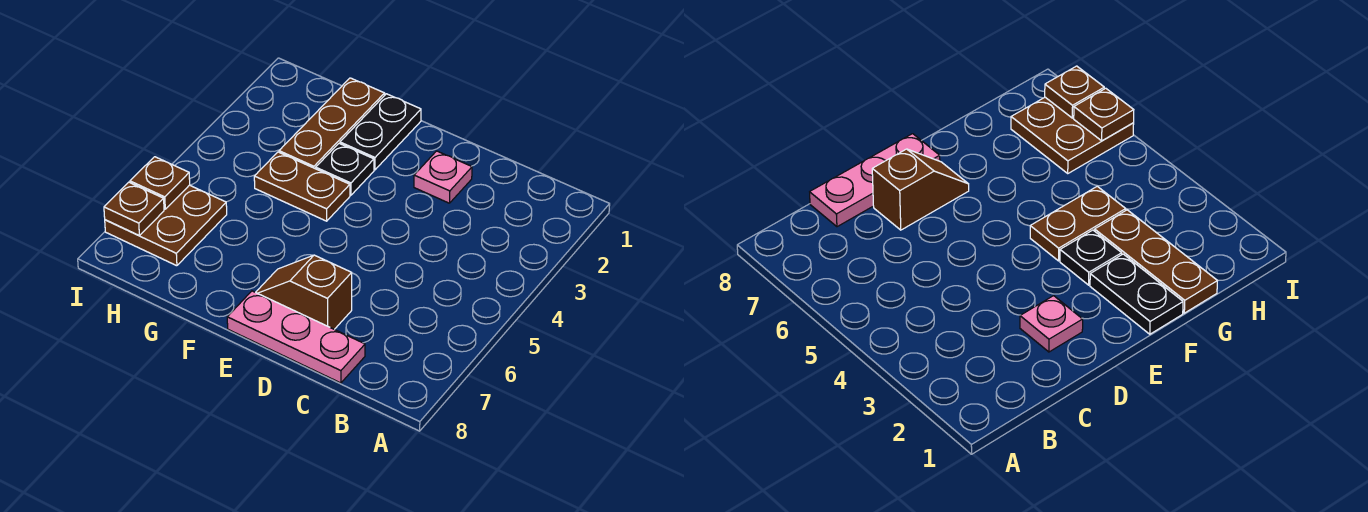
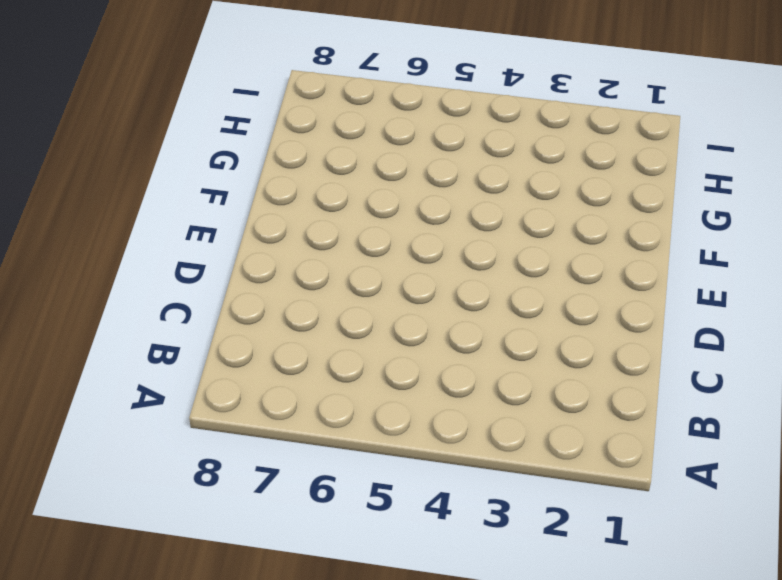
none -> pink 1x3 plate [227,291,365,383]
none -> pink 1x1 plate [414,151,472,203]

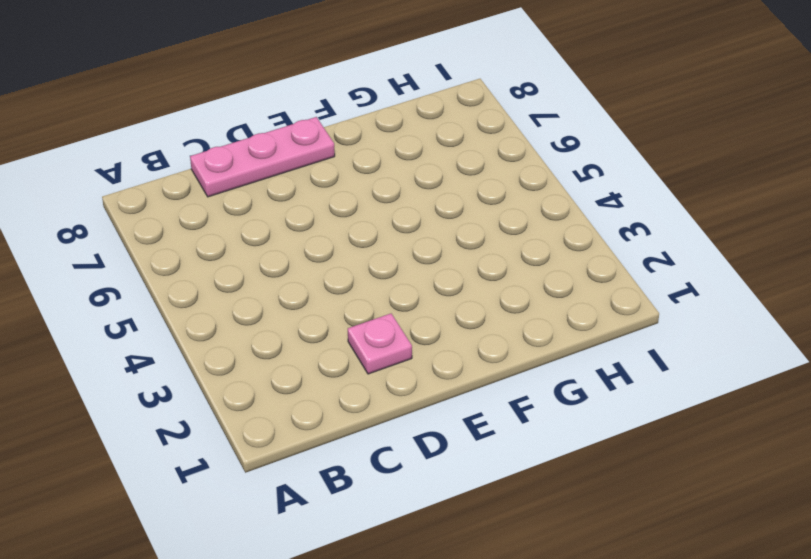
none -> brown 1x2 slope [256,255,352,329]
none -> black 1x2 plate [340,94,421,170]

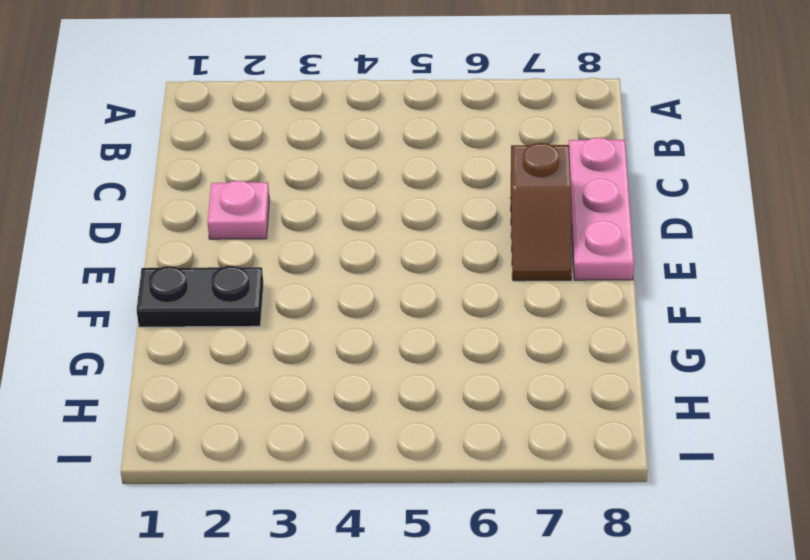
none -> black 1x1 plate [316,143,374,195]
none -> brown 1x2 plate [254,152,350,221]

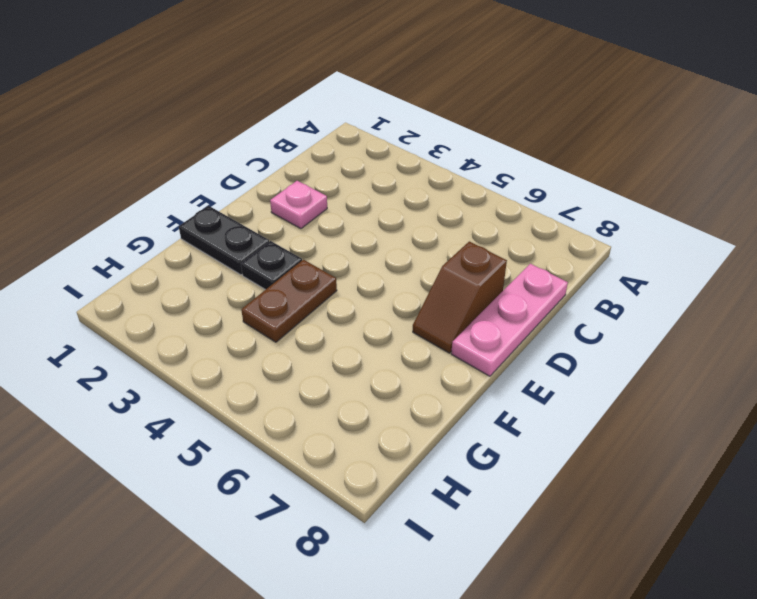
none -> brown 1x3 plate [279,78,385,169]
none -> brown 2x2 plate [105,185,227,266]

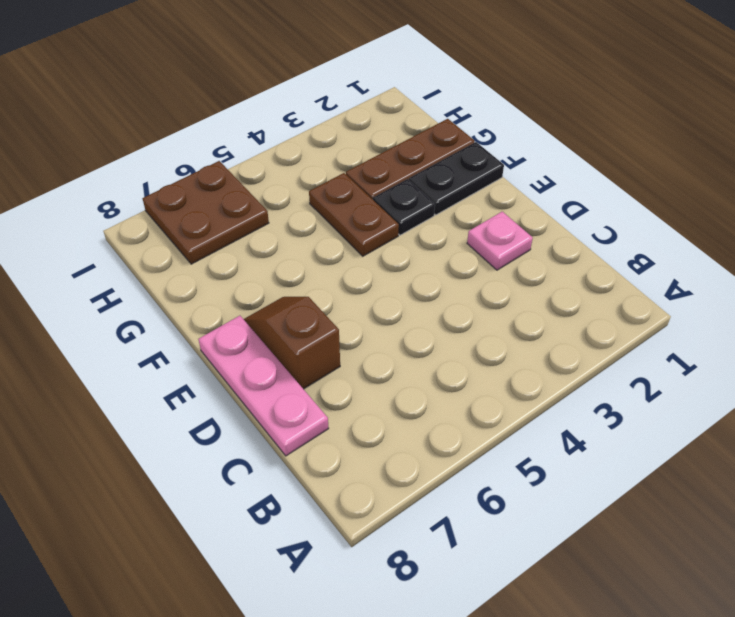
none -> brown 1x1 plate [130,157,190,209]
none -> brown 1x1 plate [104,182,164,235]

